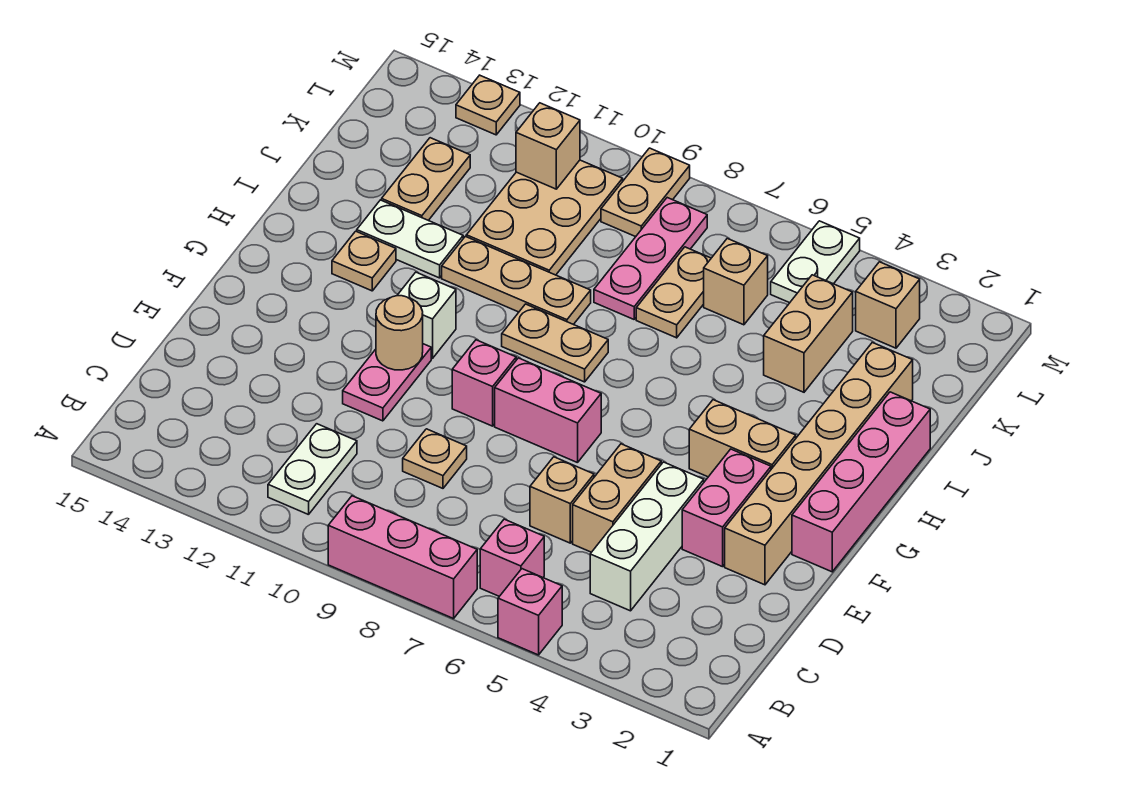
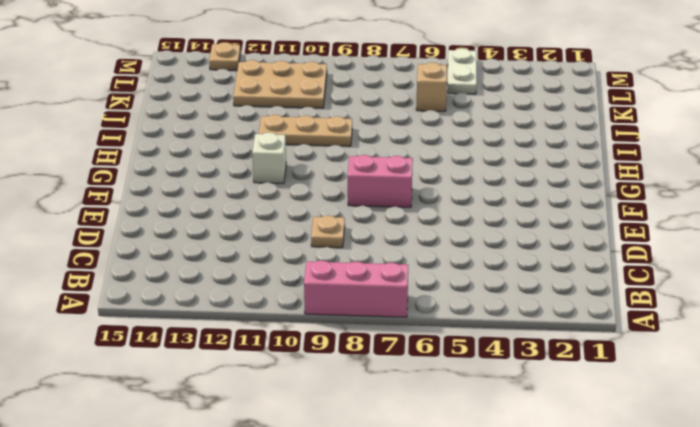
tan 2x3 plate [233,60,327,108] -> tan 2x3 plate turned to [466,160,623,275]
none -> pink 1x1 brick [498,569,562,655]
none -> pink 1x1 brick [480,519,544,596]
none -> white 1x2 plate [268,424,357,515]
none -> white 1x3 brick [590,462,704,611]

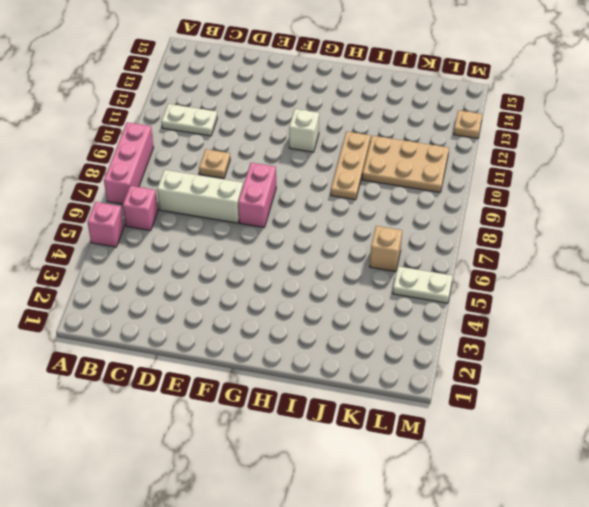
white 1x3 brick [157,170,243,223] -> white 1x3 brick moved to [590,462,704,611]
none -> tan 1x2 brick [573,444,661,552]
none -> tan 1x1 brick [530,457,594,543]
none -> tan 1x6 brick [725,342,913,585]
none -> pink 1x2 brick [682,449,771,567]

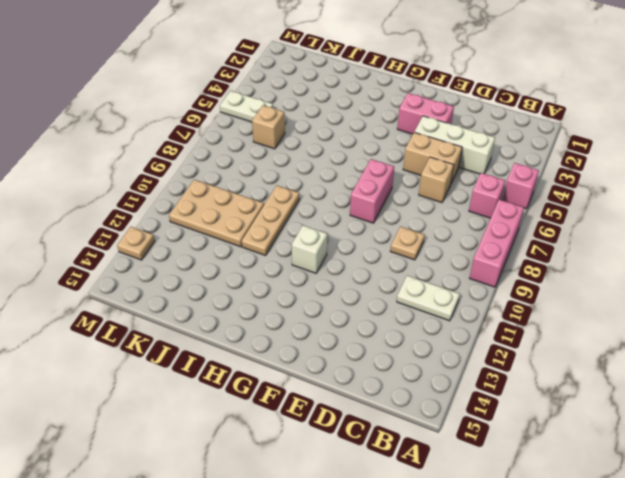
none -> tan 1x6 brick [725,342,913,585]
none -> pink 1x2 plate [343,344,431,421]
none -> pink 1x4 brick [792,392,930,572]
none -> pink 1x1 brick [452,340,516,426]

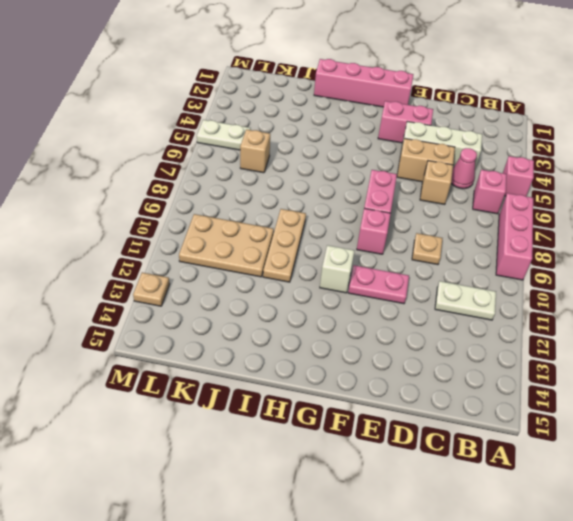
pink 1x1 cone [451,148,477,189] -> none
none -> tan 1x6 brick [725,342,913,585]
none -> tan 1x2 brick [689,400,796,477]
none -> tan 1x2 plate [502,304,608,382]
none -> tan 1x1 plate [332,231,396,291]

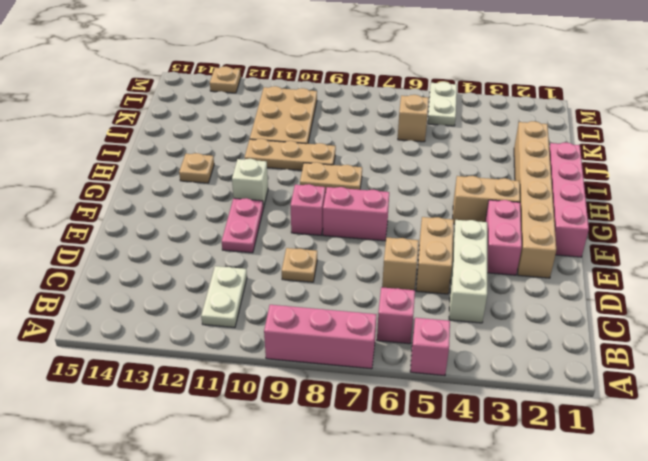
none -> white 1x2 plate [357,200,463,278]
none -> tan 1x2 brick [764,275,853,392]
none -> tan 1x2 plate [636,247,711,338]
none -> pink 1x3 plate [594,198,707,319]

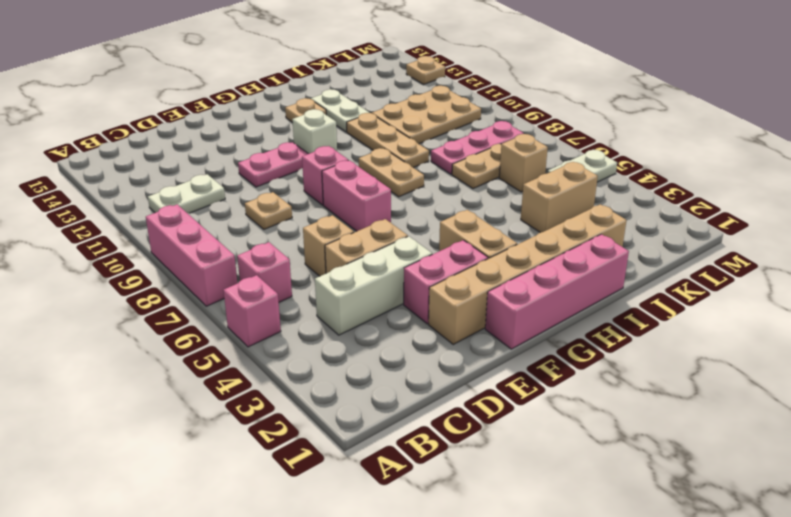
none -> tan 1x2 plate [382,138,470,220]
none -> tan 1x1 brick [856,262,920,348]
none -> tan 1x2 plate [601,148,690,237]
none -> tan 1x1 round brick [376,296,423,370]

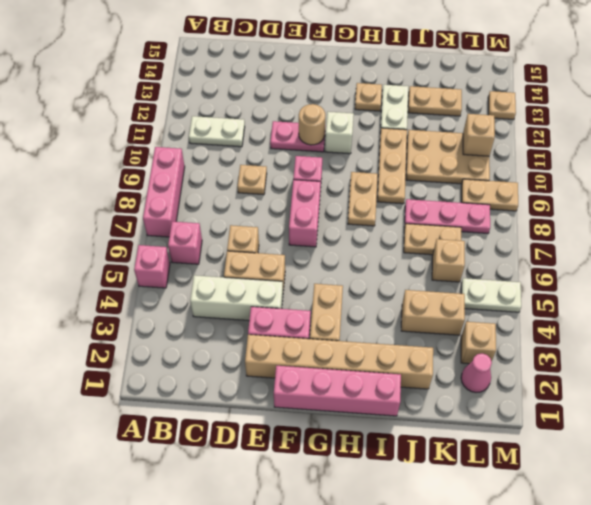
pink 1x1 cone [461,353,492,392] -> none

